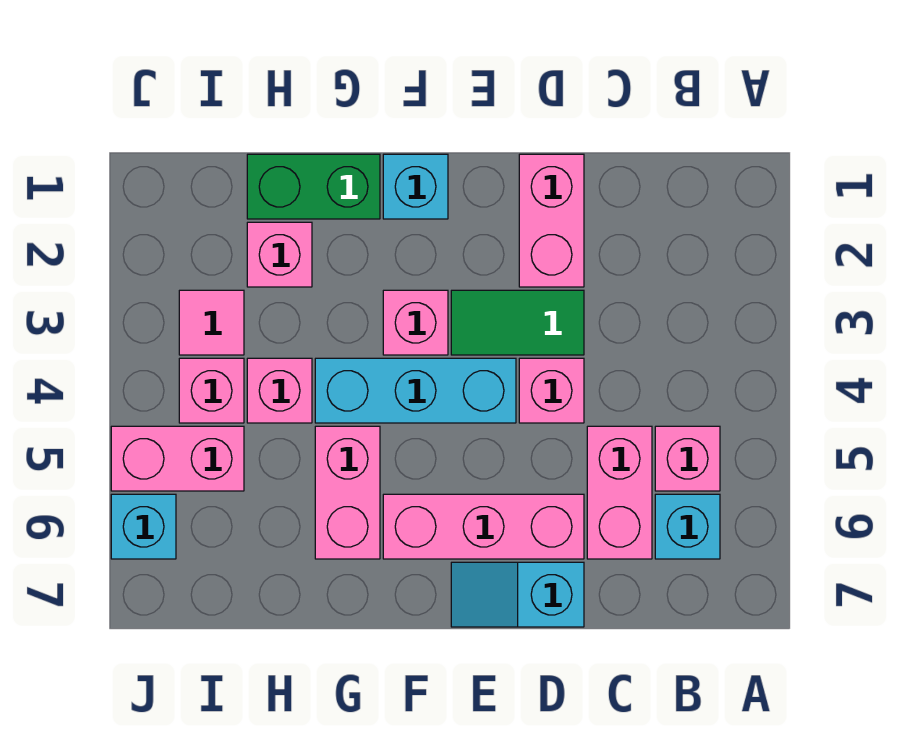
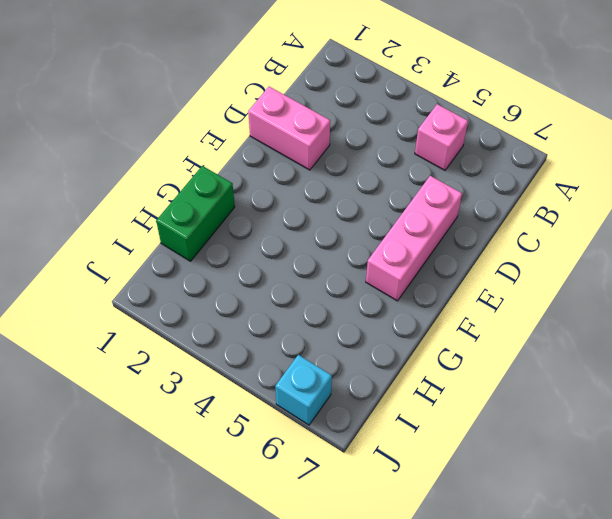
none -> cyan 1x1 brick [655,494,720,559]
none -> pink 1x2 brick [587,426,652,559]
none -> green 1x2 tile [451,290,584,355]

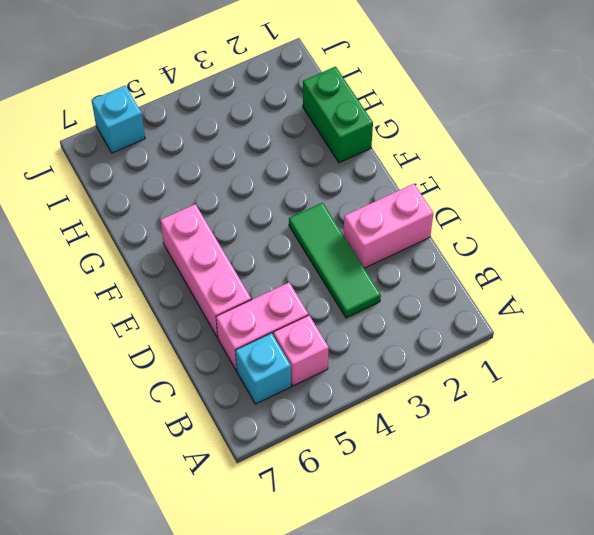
green 1x3 tile [289,203,381,318] -> green 1x2 tile [451,290,584,355]
none -> pink 1x1 brick [519,358,584,423]
none -> cyan 1x2 slope [451,562,584,627]
none -> cyan 1x3 brick [315,358,516,423]

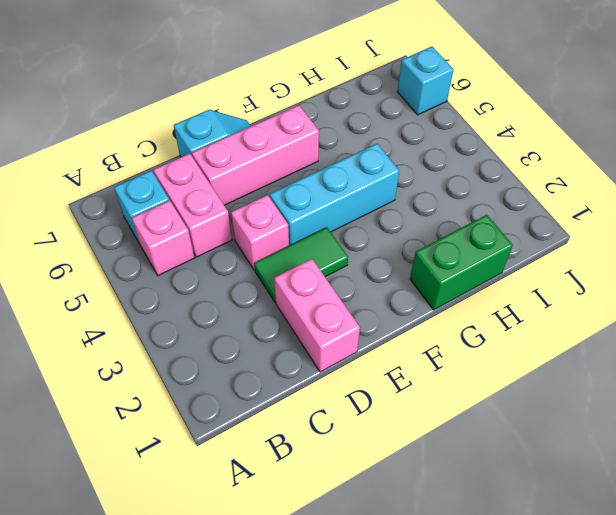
none -> cyan 1x1 brick [383,154,448,219]
none -> pink 1x1 brick [383,290,448,355]
none -> pink 1x2 brick [315,426,380,559]

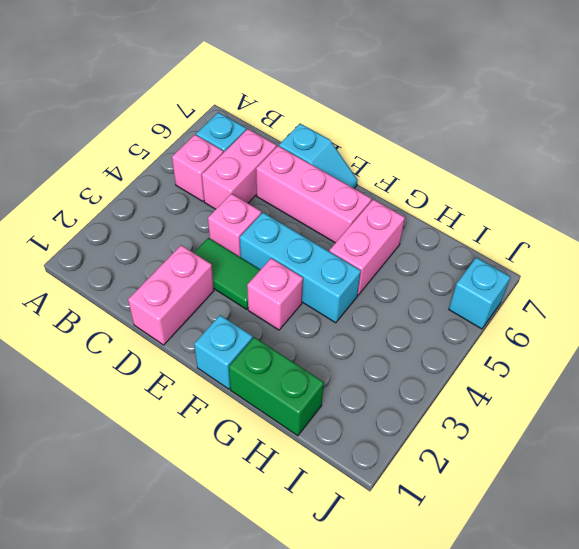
none -> pink 1x1 brick [247,222,312,287]
none -> pink 1x1 brick [247,358,312,423]
none -> pink 1x1 tile [179,290,244,355]

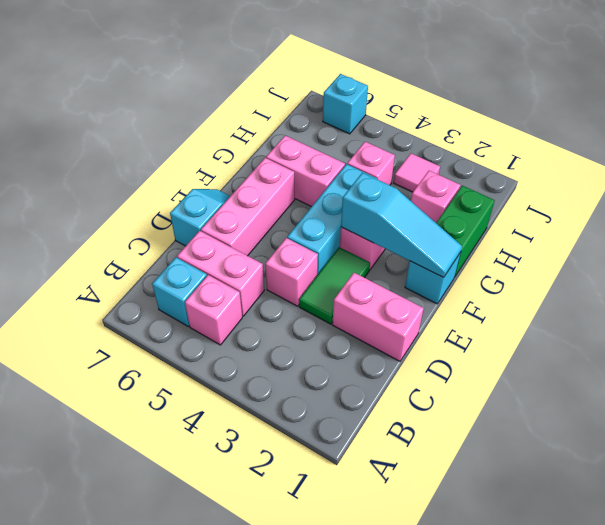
cyan 1x3 slope [341,173,462,277] -> none
none -> pink 1x1 brick [179,358,244,423]
none -> pink 1x2 brick [111,426,244,491]

